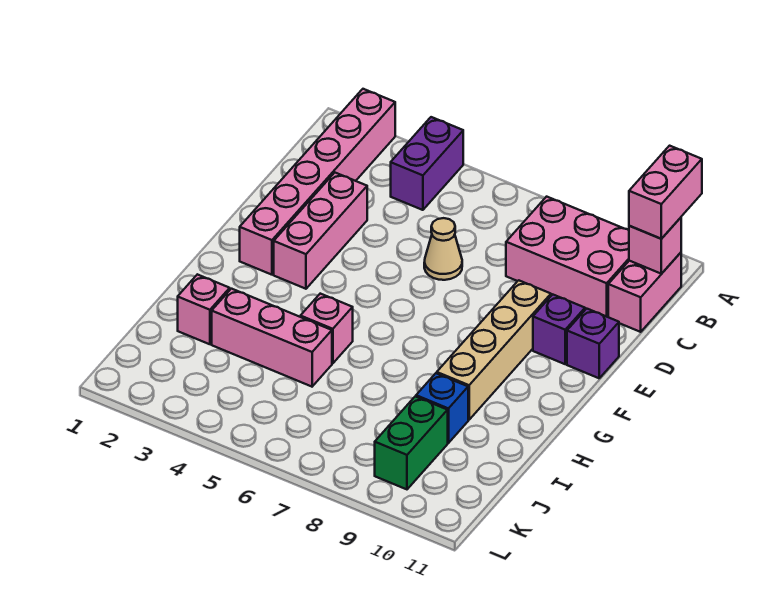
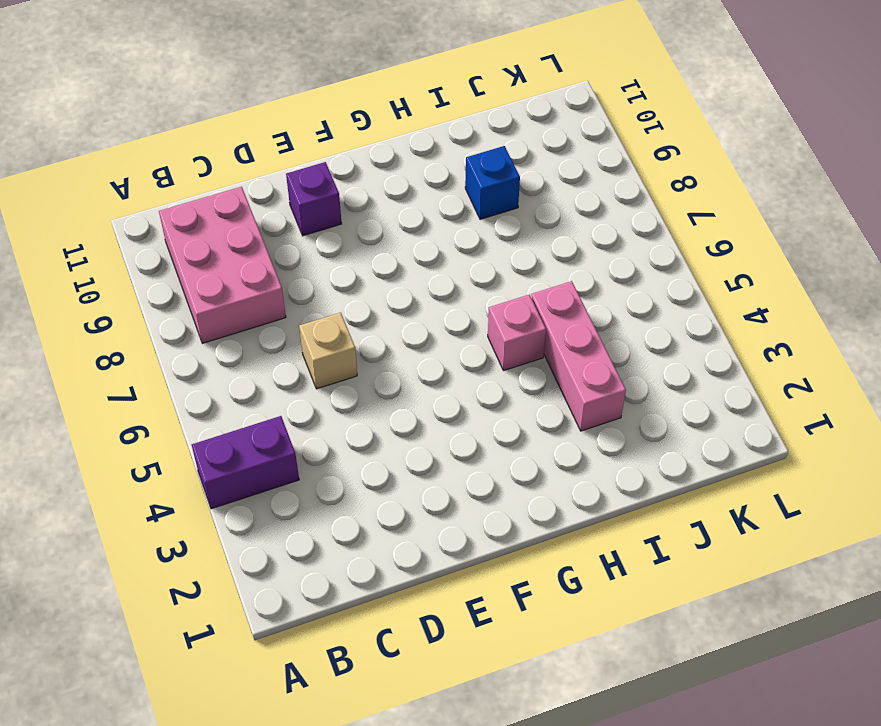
tan 1x1 brick [299,313,357,389] -> tan 1x1 cone [424,218,462,280]
none -> pink 1x6 brick [240,89,395,275]
none -> pink 1x2 brick [608,253,681,332]
none -> pink 1x3 brick [274,173,367,289]

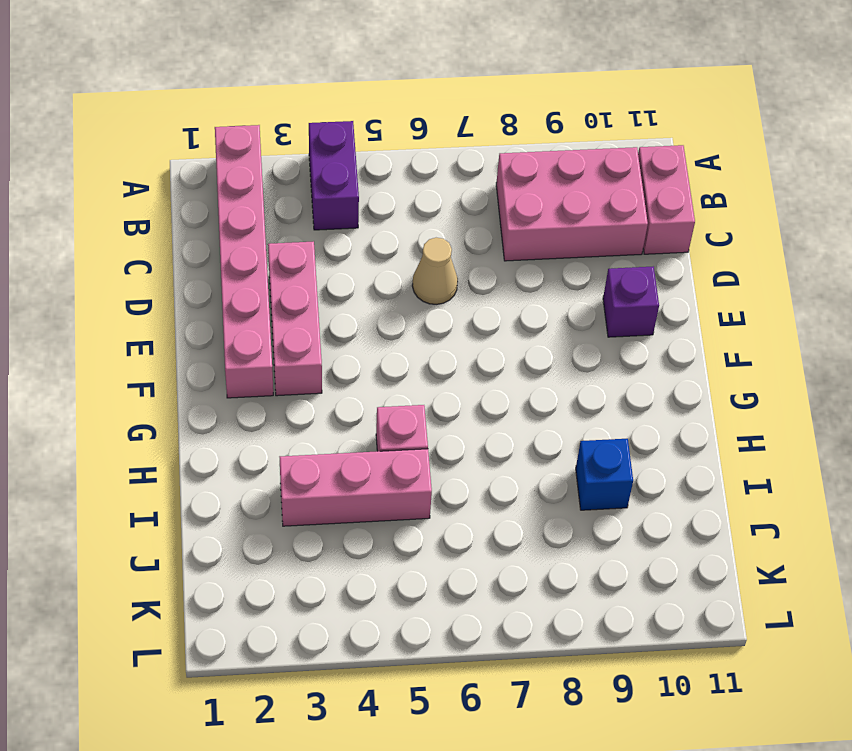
none -> tan 1x4 brick [437,280,551,420]
none -> purple 1x1 brick [567,309,619,378]
none -> pink 1x1 brick [178,274,230,344]

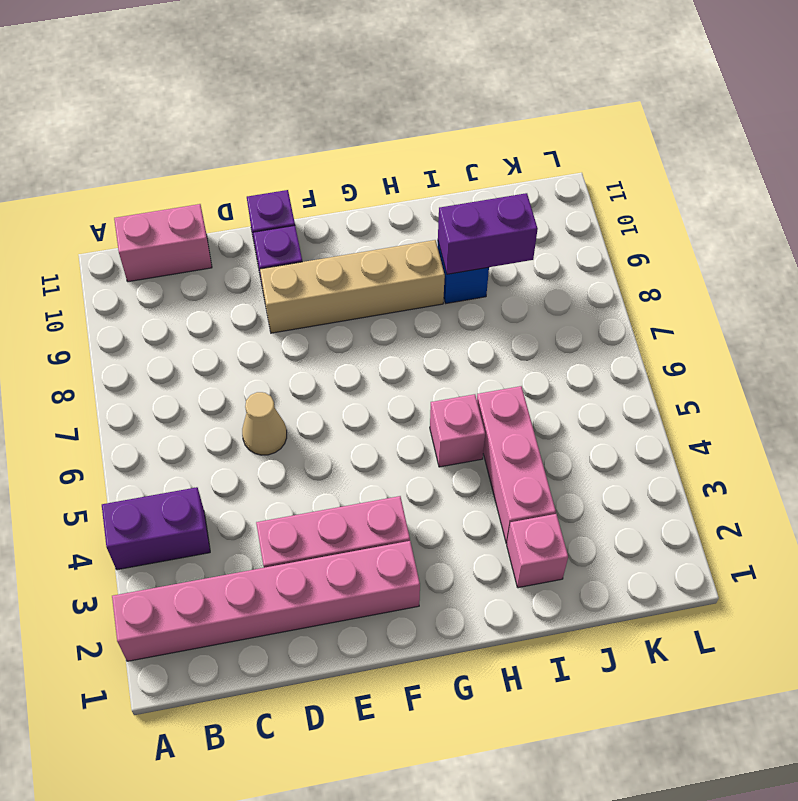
purple 1x2 brick [438,193,538,274] -> none
none -> pink 2x3 brick [506,197,629,317]
none -> green 1x2 brick [375,396,448,489]
none -> pink 1x1 brick [629,218,681,274]

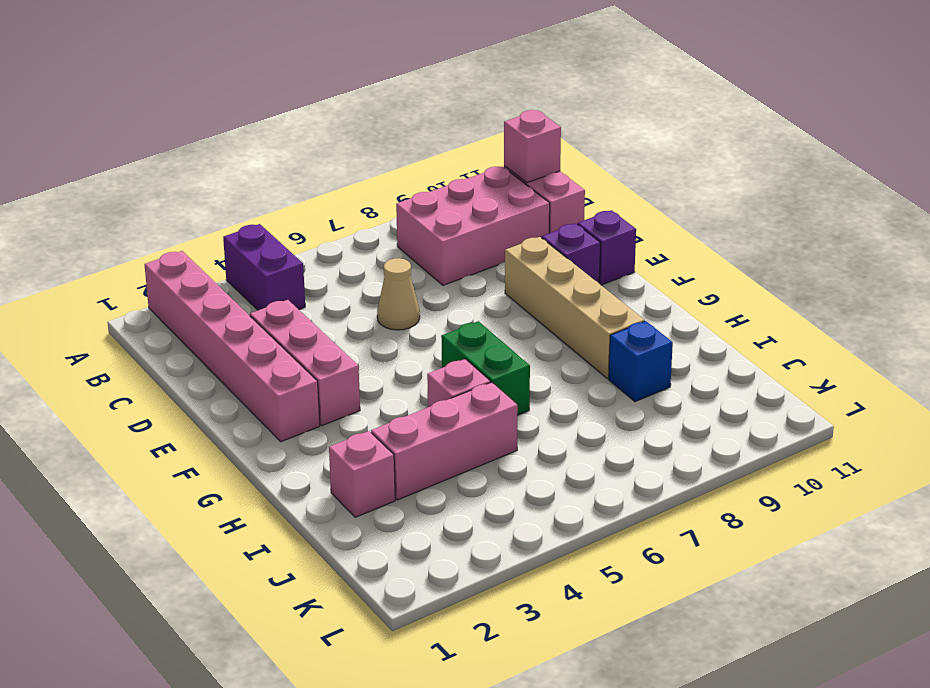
green 1x2 brick [441,321,530,415] -> green 1x2 brick moved to [375,396,448,489]
none -> pink 1x2 brick [629,146,702,239]

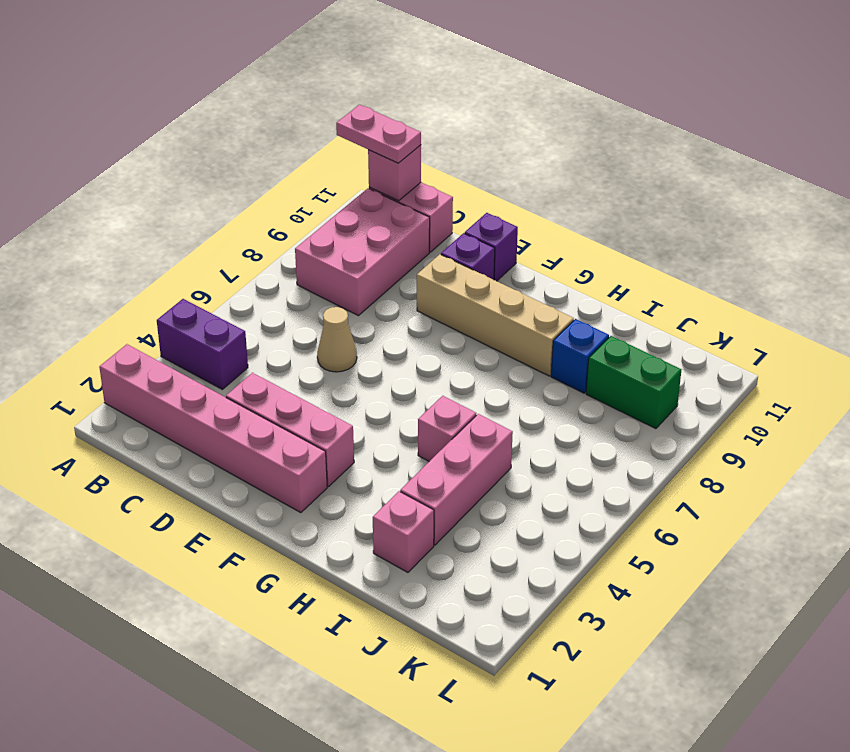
pink 1x2 plate [336,105,421,163] -> pink 1x2 brick [629,146,702,239]

